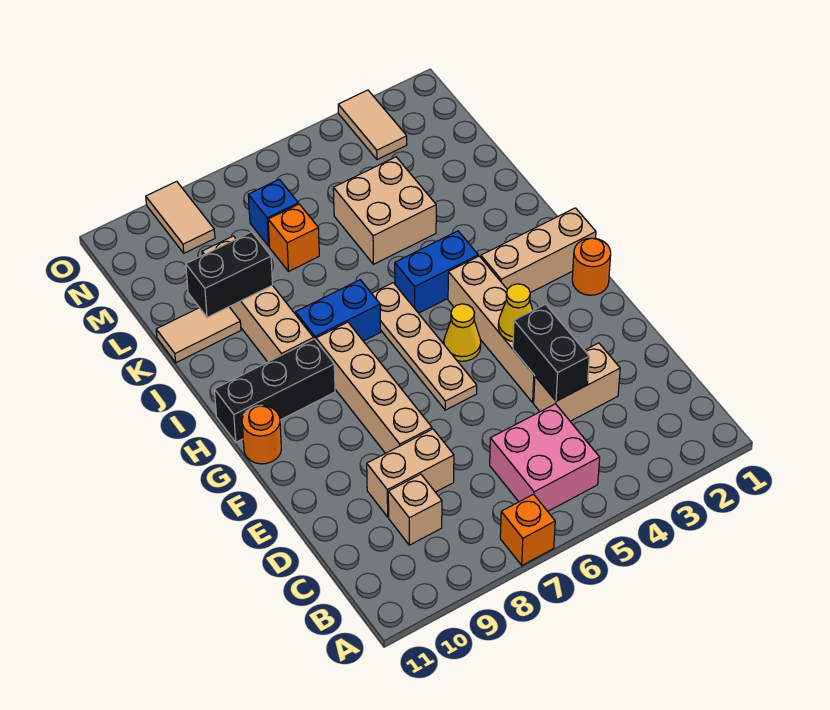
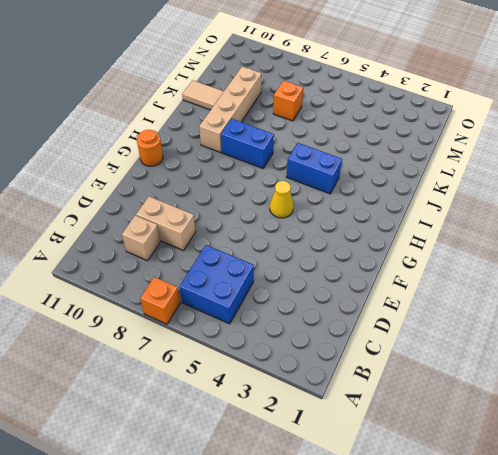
blue 2x2 brick [180,245,254,324] -> pink 2x2 brick [490,404,600,511]
none -> tan 1x2 brick [534,343,620,421]
none -> tan 1x4 brick [448,256,535,402]
none -> tan 1x4 brick [316,322,432,453]

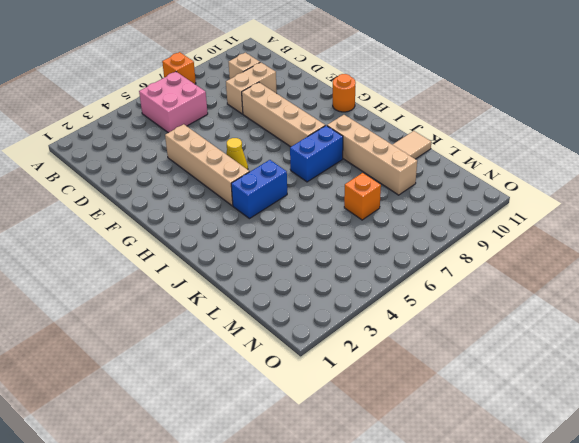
none -> tan 1x2 brick [534,343,620,421]
none -> tan 1x4 plate [372,283,477,410]
none -> orange 1x1 round brick [572,238,611,295]

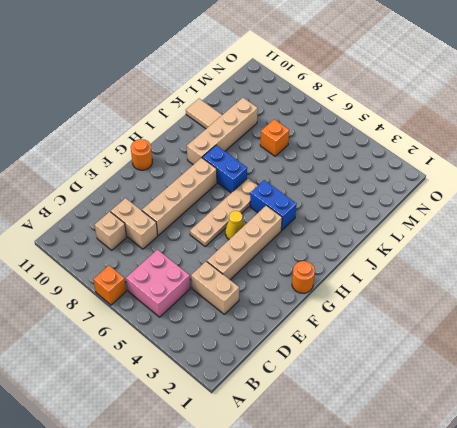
none -> tan 1x3 brick [481,208,596,293]
none -> black 1x3 brick [214,339,335,442]
none -> tan 2x2 brick [333,157,436,264]

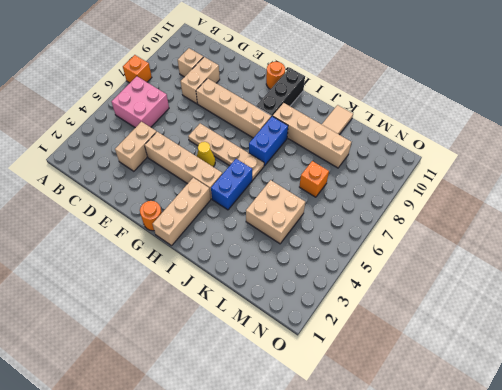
none -> blue 1x1 brick [248,179,298,246]
none -> tan 1x2 tile [338,90,407,160]
none -> tan 1x2 tile [146,181,215,253]

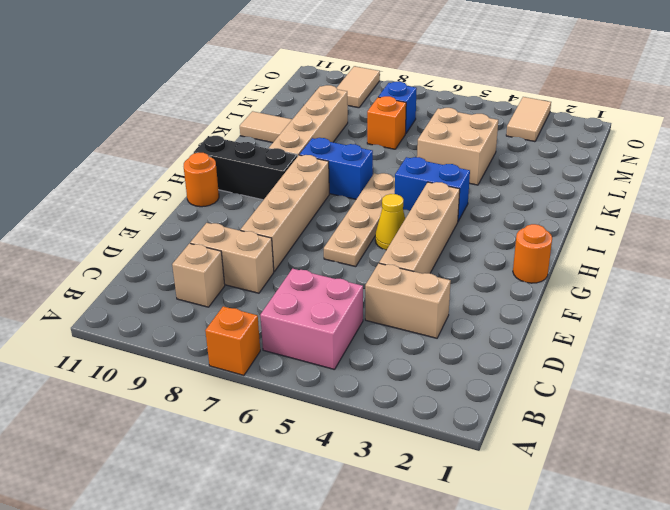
none -> tan 1x3 brick [481,208,596,293]
none -> black 1x2 brick [513,304,589,401]
none -> yellow 1x1 cone [498,284,533,342]

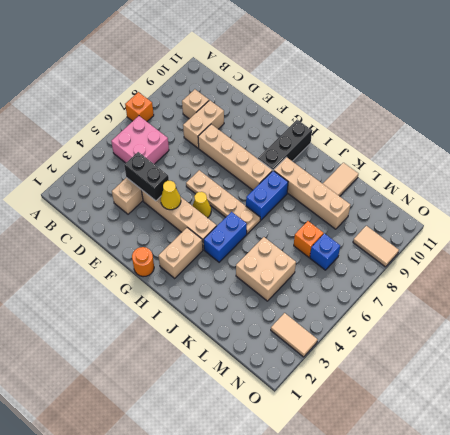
tan 1x2 brick [158,228,203,278] -> tan 1x3 brick [481,208,596,293]
none -> orange 1x1 round brick [242,405,281,464]
none -> black 1x2 brick [186,232,273,317]

